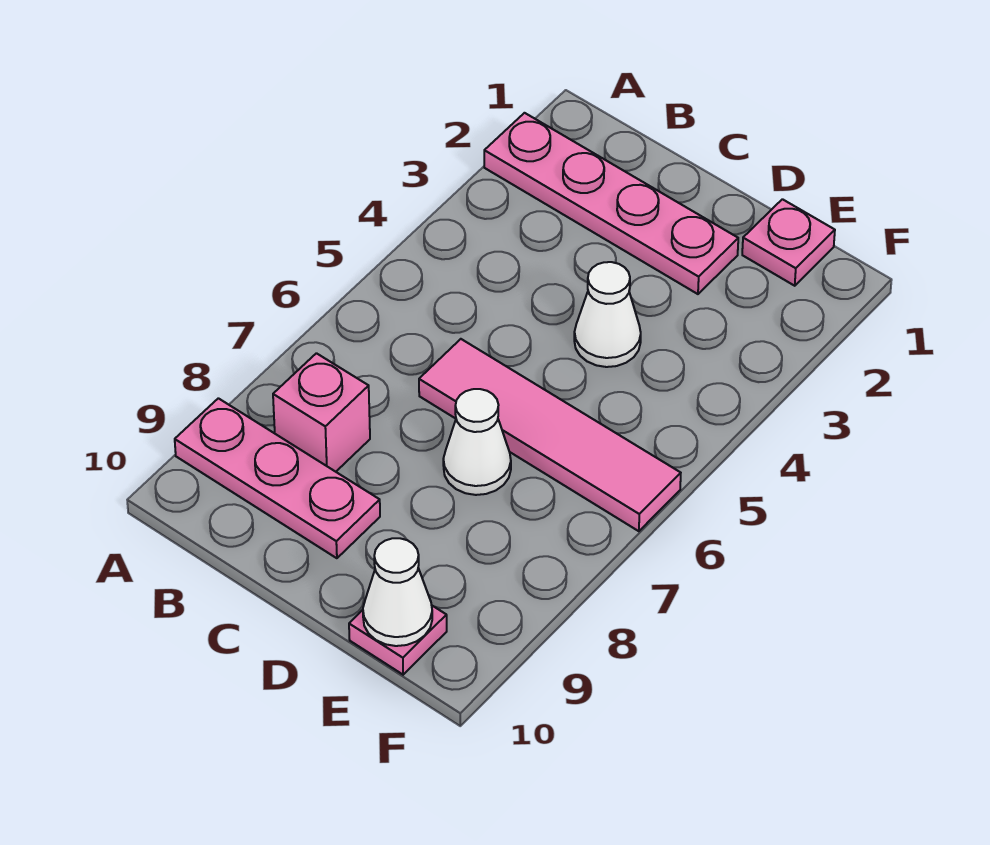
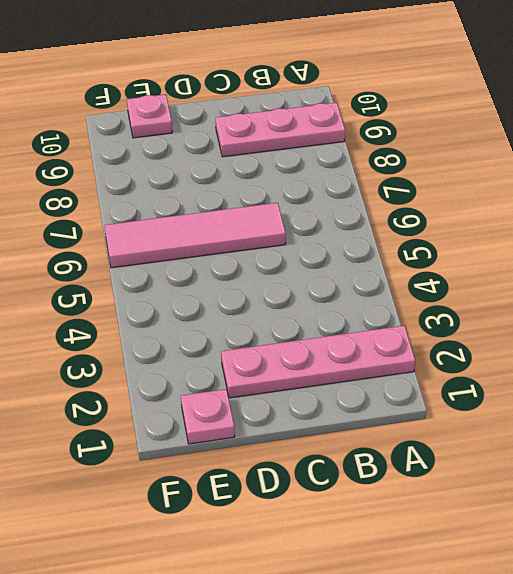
none -> pink 1x1 brick [273,353,370,472]
none -> white 1x1 cone [574,262,641,367]

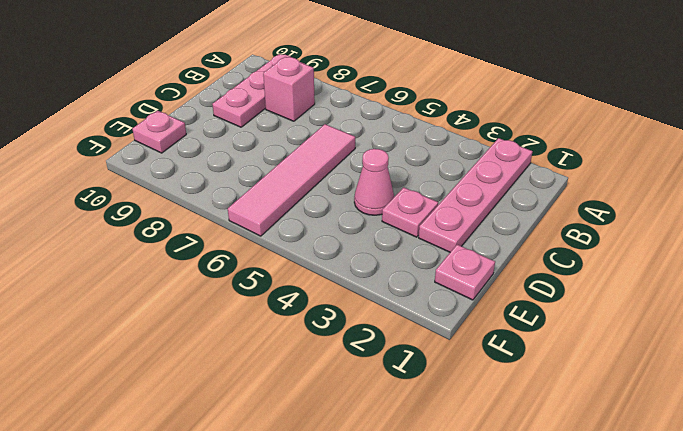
pink 1x1 plate [382,187,438,237] -> none
pink 1x1 cone [354,149,394,215] -> white 1x1 cone [574,262,641,367]
none -> white 1x1 cone [443,389,511,495]
none -> white 1x1 cone [363,538,432,646]

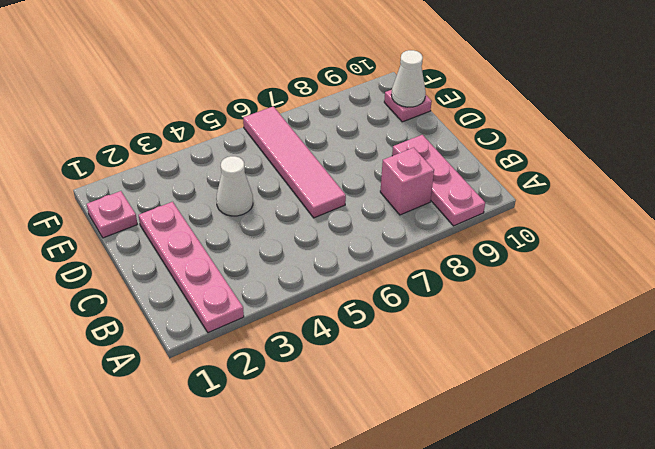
none -> white 1x1 cone [443,389,511,495]

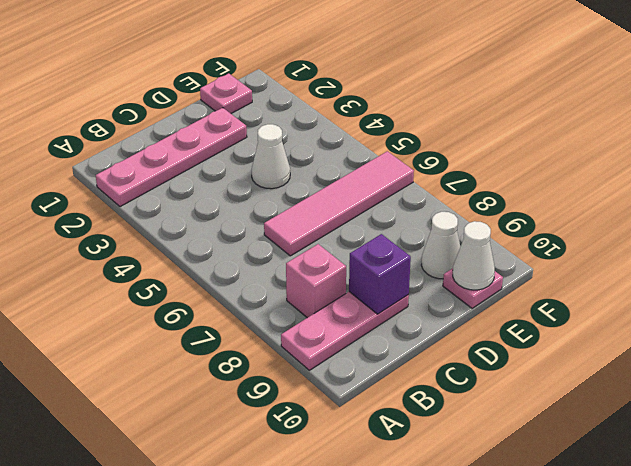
purple 1x1 brick [349,234,411,314] -> none
white 1x1 cone [421,212,460,279] -> white 1x1 cone moved to [443,389,511,495]

